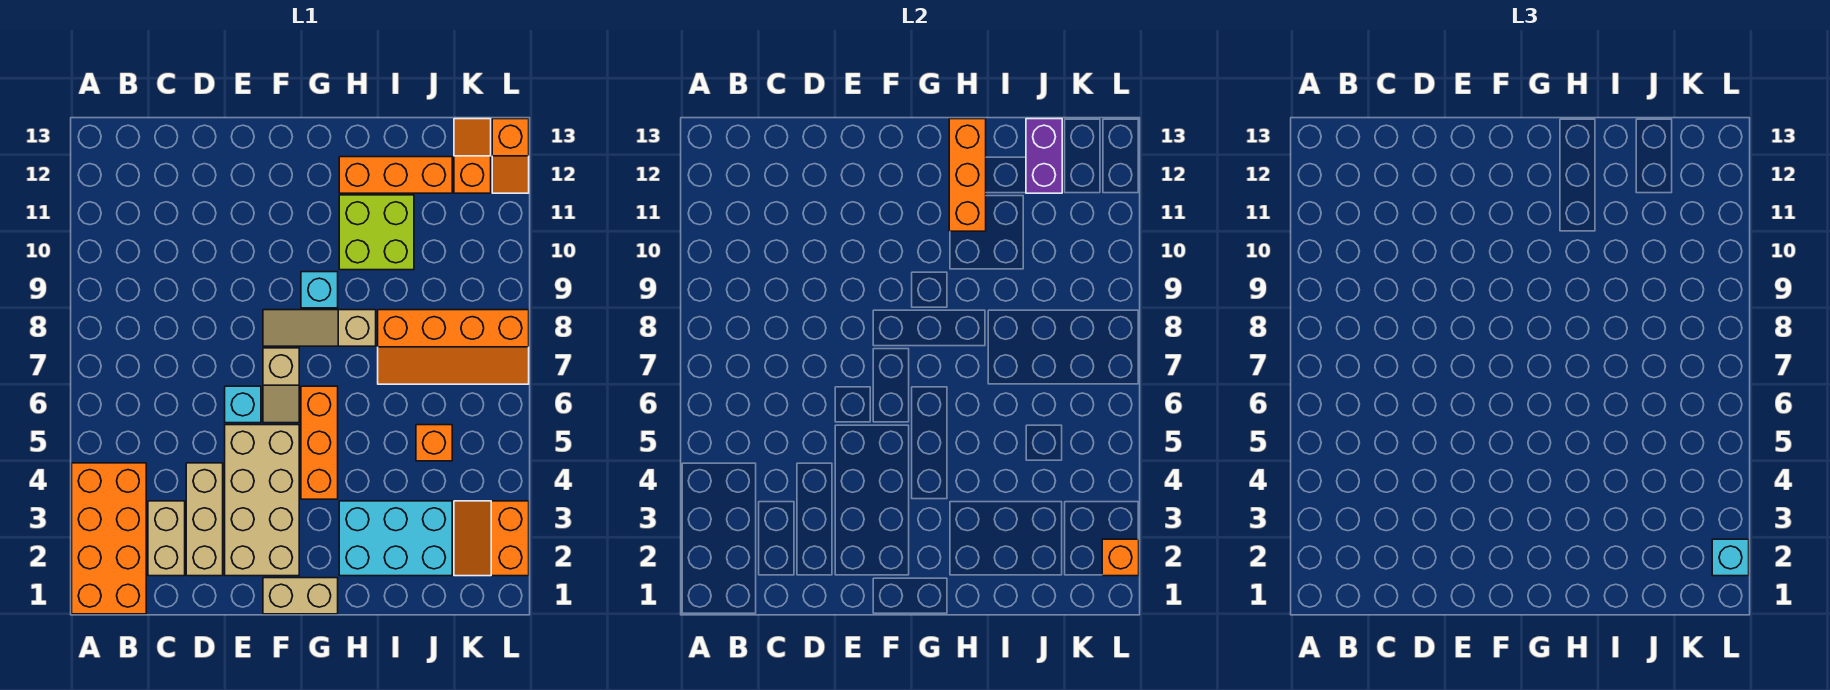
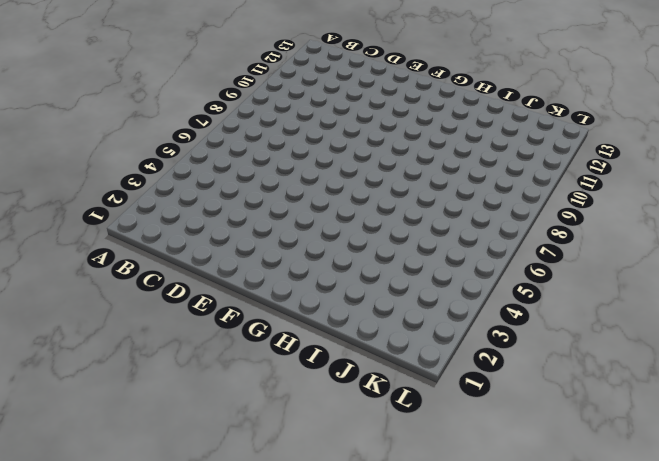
none -> orange 2x4 brick [72,463,146,614]
none -> tan 1x2 brick [148,501,185,576]
none -> tan 1x3 brick [186,463,223,576]

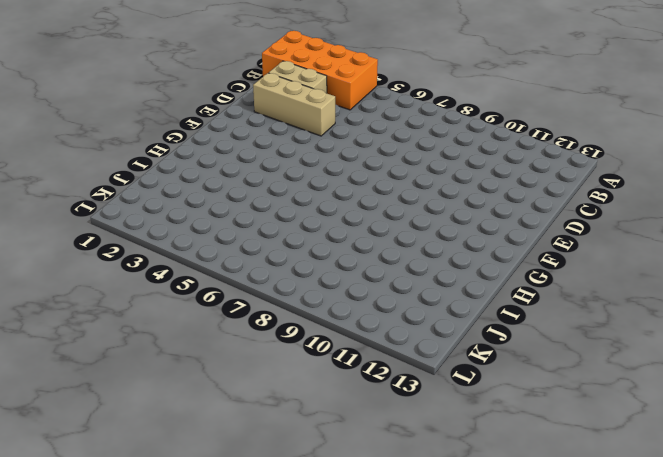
none -> tan 2x4 brick [225,425,299,576]
none -> cyan 1x1 brick [225,386,261,423]
none -> tan 1x2 brick [263,578,338,614]

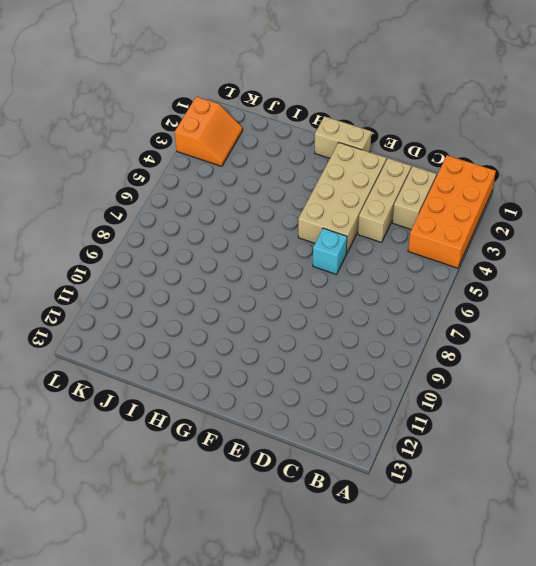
none -> tan 1x2 slope [263,348,299,423]
none -> tan 1x3 slope [263,310,376,346]
none -> orange 1x3 brick [301,386,338,499]

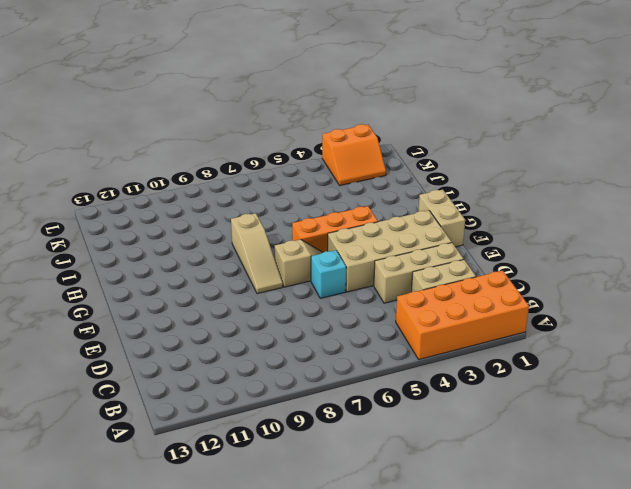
none -> cyan 1x1 brick [301,272,338,308]
none -> cyan 2x3 brick [339,501,452,576]
none -> lime 2x2 brick [339,195,414,270]

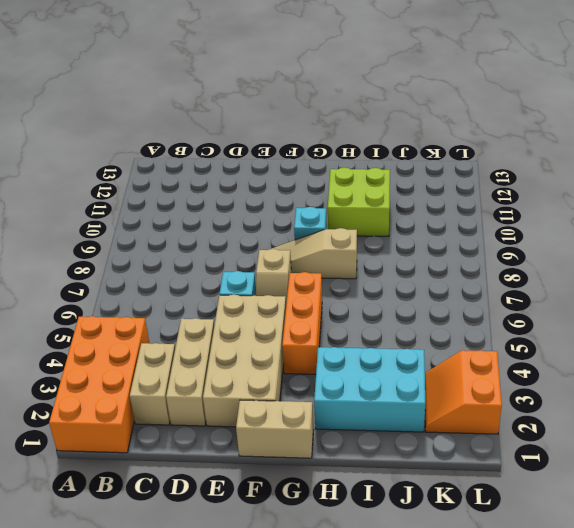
none -> orange 1x3 brick [339,157,452,193]
none -> orange 2x4 slope [378,310,529,384]
none -> orange 1x1 brick [416,425,452,461]

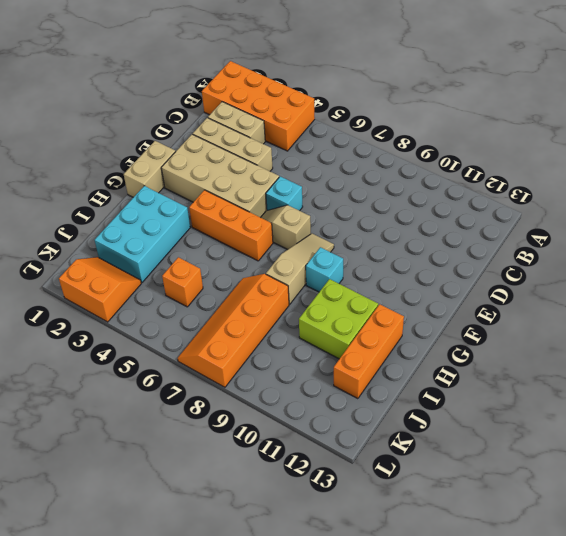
none -> orange 1x2 slope [454,119,491,193]
none -> orange 1x2 slope [492,119,529,193]
none -> orange 1x3 brick [949,119,986,231]

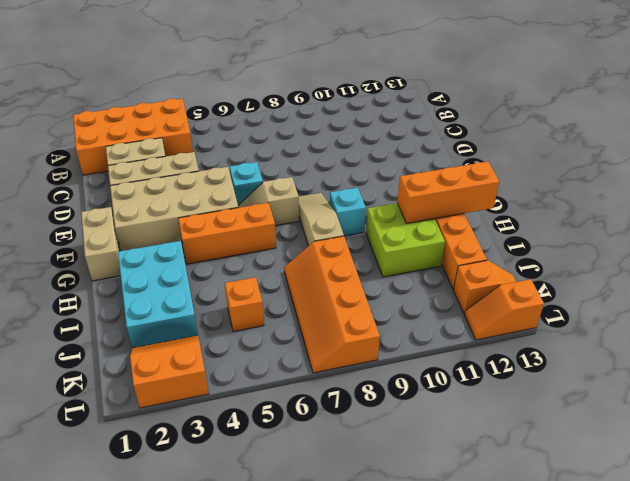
none -> purple 1x2 brick [1026,119,1062,193]
none -> orange 1x1 brick [1102,539,1139,576]
none -> cyan 1x1 brick [1712,539,1749,576]

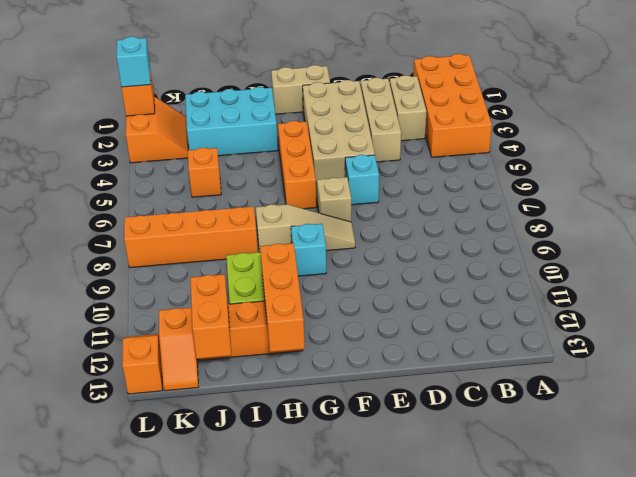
orange 1x2 brick [190,274,231,359] -> purple 1x2 brick [1026,119,1062,193]

